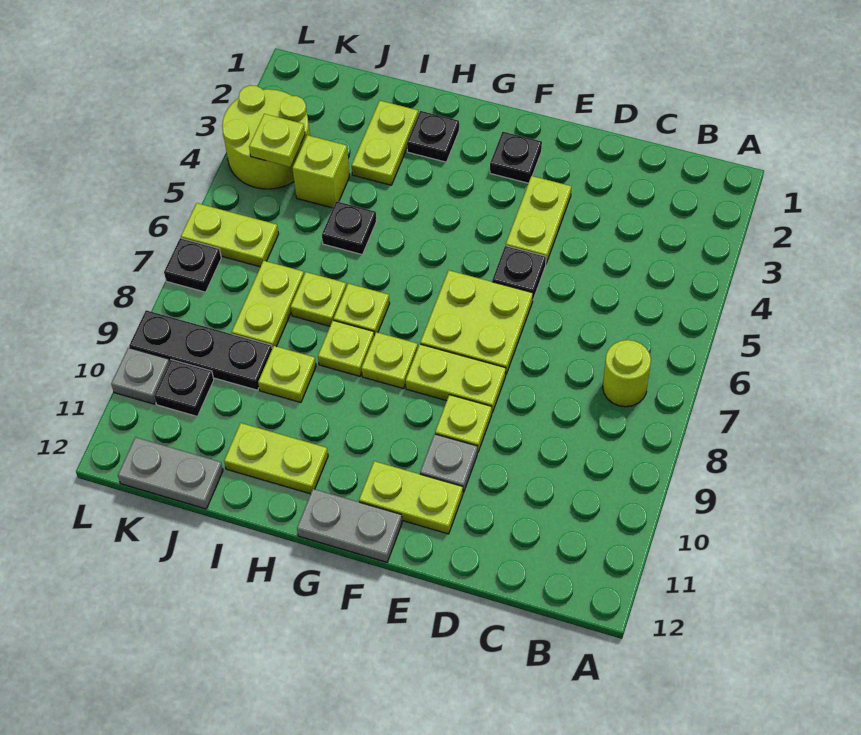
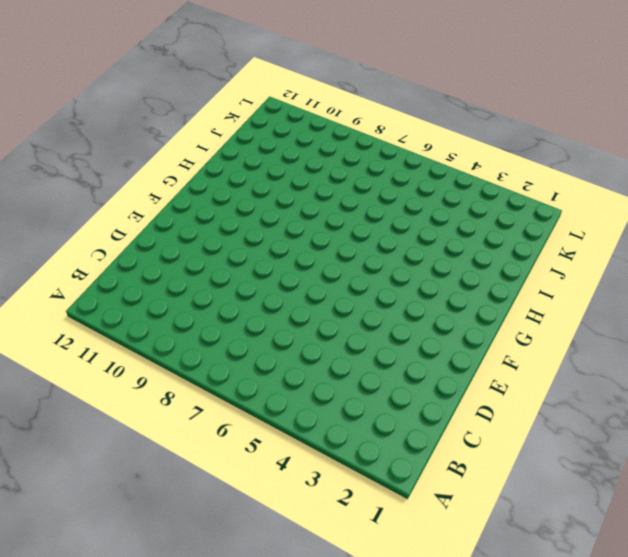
none -> lime 1x1 round brick [603,340,651,407]
none -> lime 1x2 plate [506,176,571,263]
none -> black 1x1 plate [492,246,546,299]

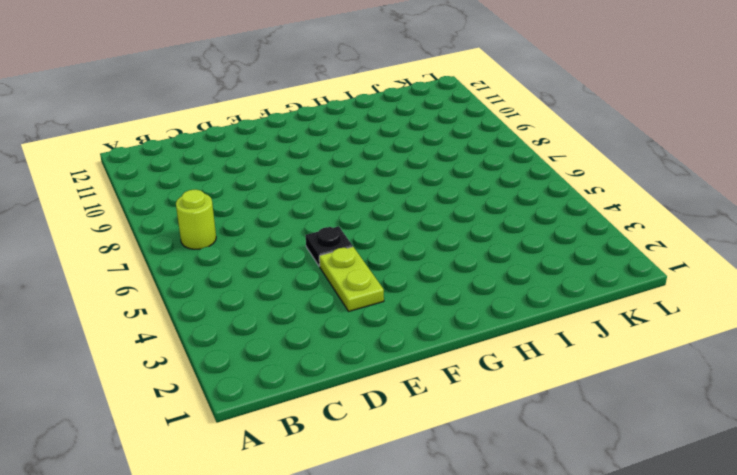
none -> lime 2x2 plate [420,270,533,374]
none -> lime 1x2 plate [406,344,506,413]
none -> lime 1x1 plate [435,395,492,453]

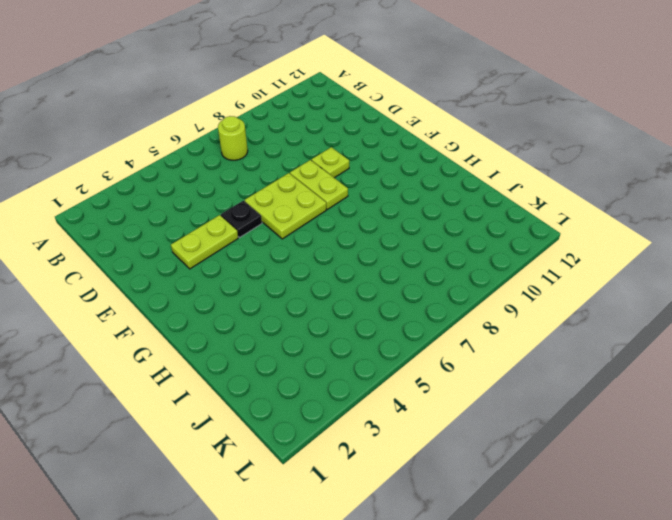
none -> grey 1x1 plate [420,434,477,493]
none -> lime 1x2 plate [359,461,463,534]
none -> black 1x1 plate [490,132,542,183]

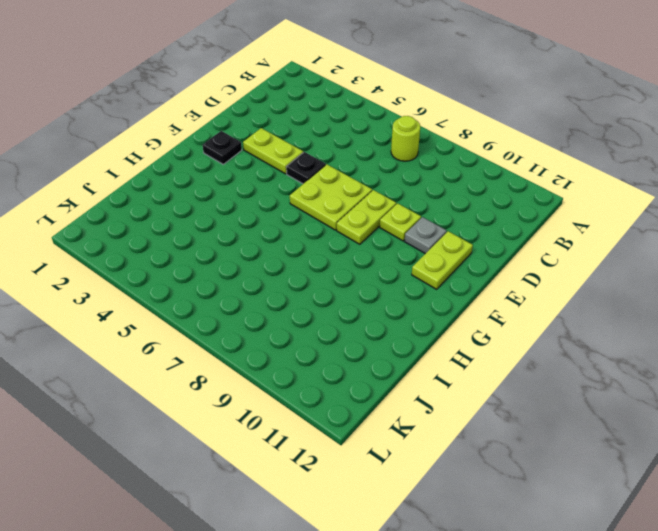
none -> grey 1x2 plate [297,489,402,562]
none -> lime 1x1 plate [361,332,418,389]
none -> black 1x1 plate [407,111,459,162]

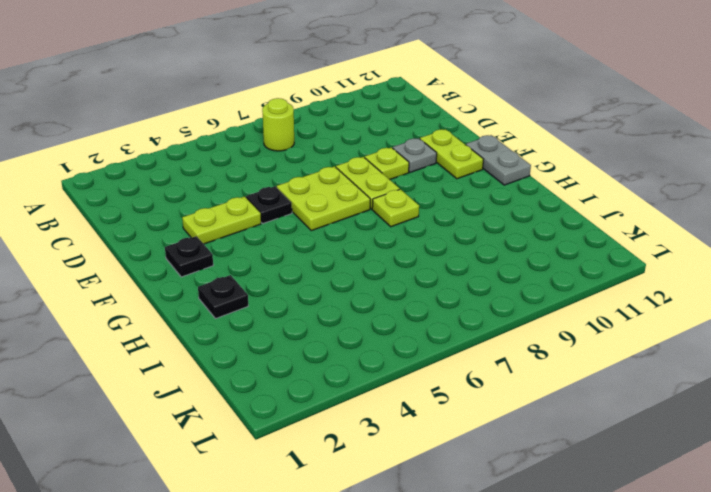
none -> lime 1x1 plate [334,284,390,335]
none -> lime 1x1 plate [318,320,374,376]
none -> lime 1x2 plate [224,423,328,494]

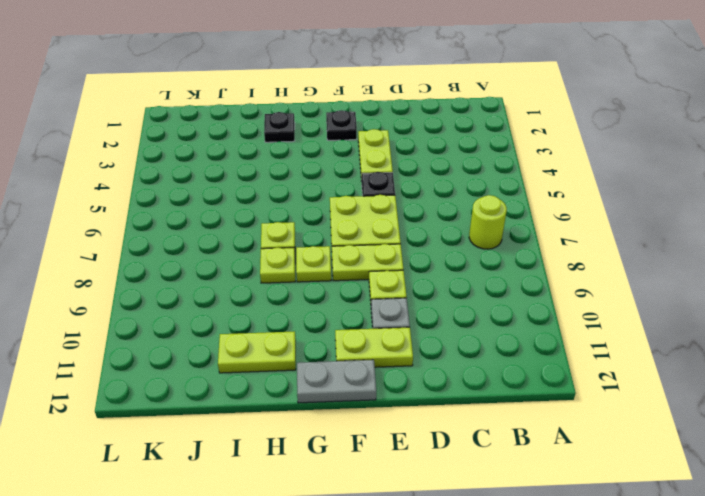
none -> lime 1x2 plate [352,101,418,185]
none -> black 1x1 plate [322,201,377,255]
none -> lime 1x1 plate [291,272,346,326]

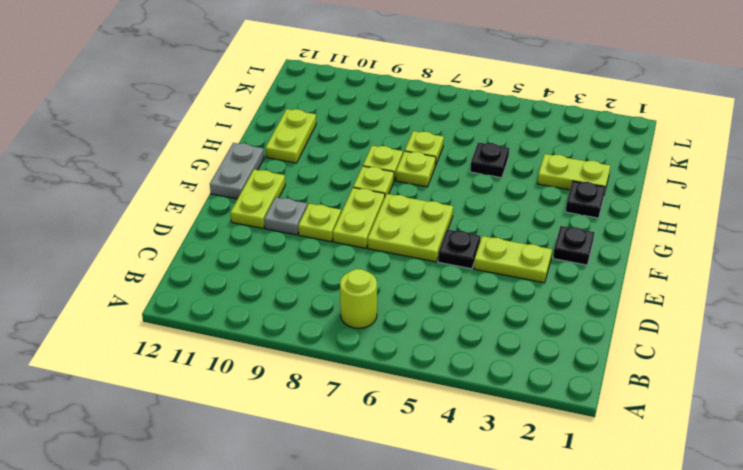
none -> lime 1x1 plate [258,346,316,402]
none -> lime 1x1 brick [293,135,350,208]
none -> lime 1x2 plate [232,261,304,348]

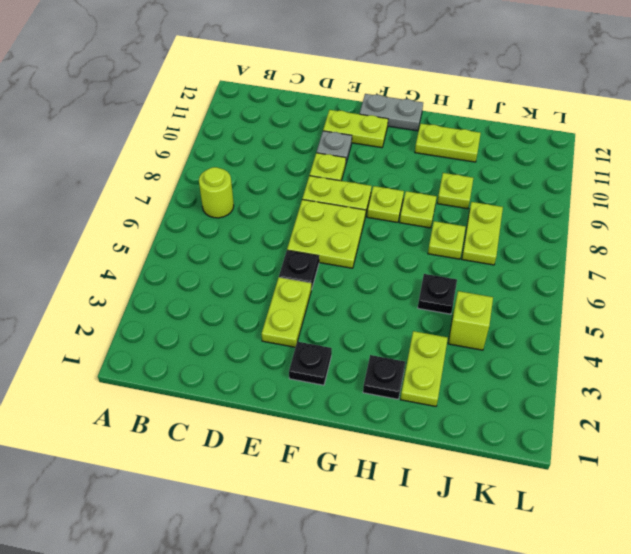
none -> lime 1x1 plate [334,284,390,335]
none -> black 1x3 plate [129,310,272,390]
none -> grey 1x2 plate [118,437,223,509]

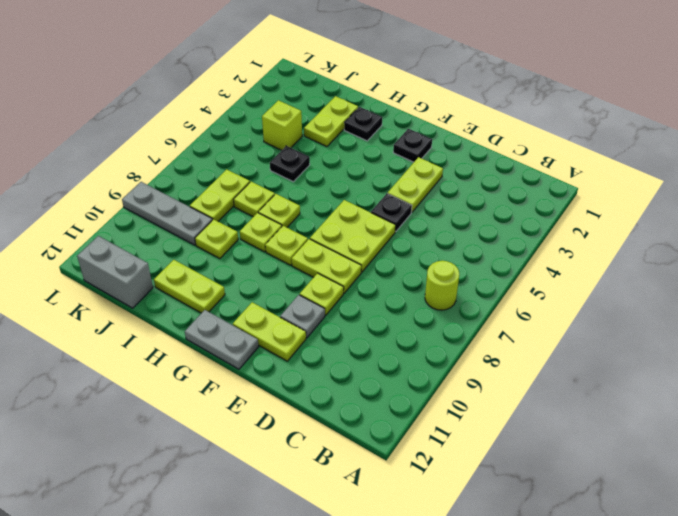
grey 1x3 plate [122,182,212,245] -> black 1x3 plate [129,310,272,390]
grey 1x2 brick [77,236,153,308] -> grey 1x2 plate [118,437,223,509]
none -> lime 2x2 round brick [222,85,310,189]
none -> lime 1x2 plate [181,203,279,267]
none -> black 1x1 plate [154,360,214,416]

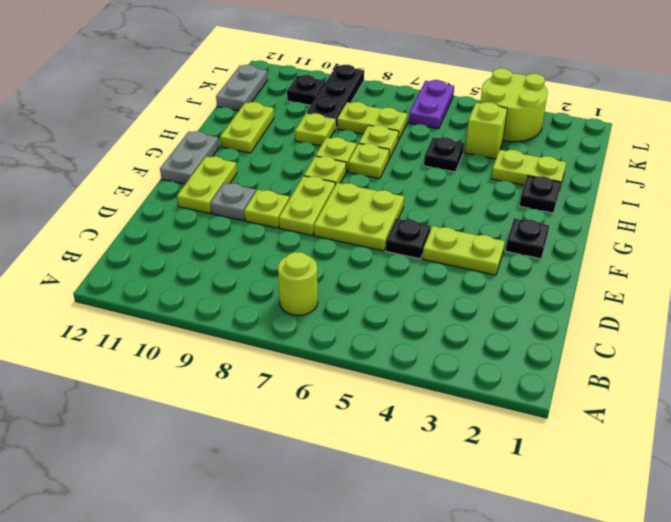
purple 1x2 plate [409,80,454,129] -> lime 1x2 plate [181,203,279,267]
none -> black 1x1 plate [164,238,221,292]
none -> grey 1x1 plate [111,348,169,404]
none -> lime 1x1 plate [249,114,305,167]

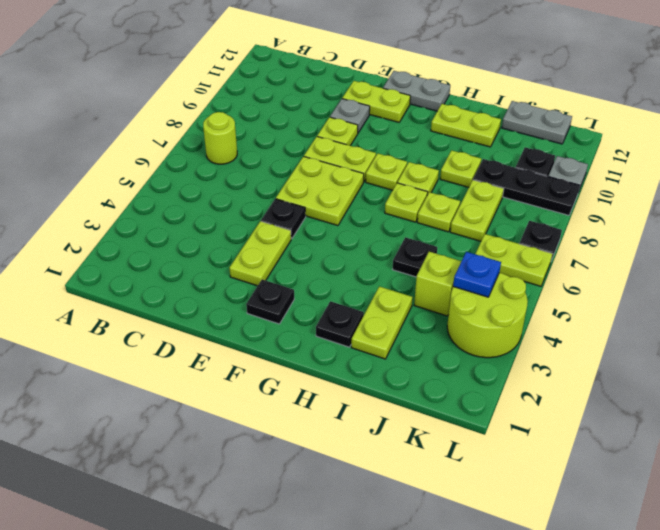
blue 1x1 plate [453,252,501,297] -> lime 1x1 plate [249,114,305,167]

